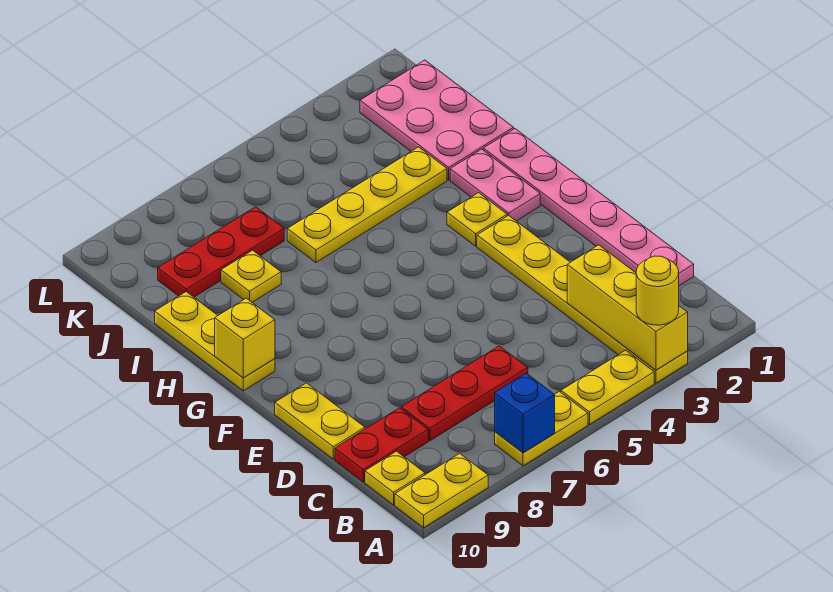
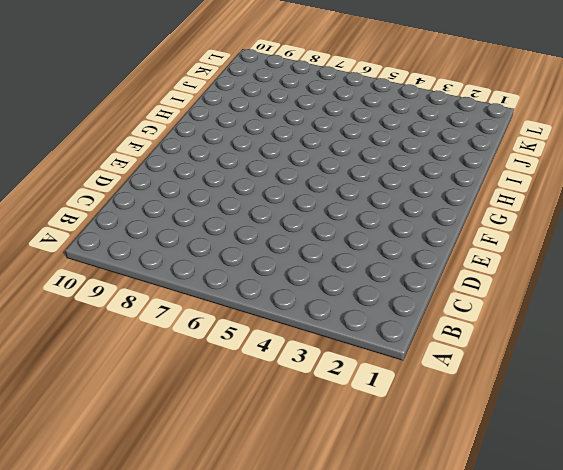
none -> yellow 1x6 plate [477,215,688,383]
none -> yellow 1x2 plate [561,350,654,424]
none -> yellow 1x2 plate [495,391,588,466]

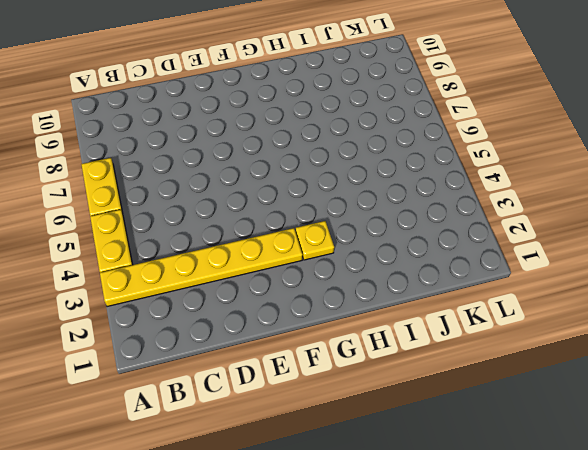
none -> yellow 1x2 plate [395,453,488,528]
none -> yellow 1x1 plate [365,451,425,505]
none -> pink 1x6 plate [483,129,694,286]

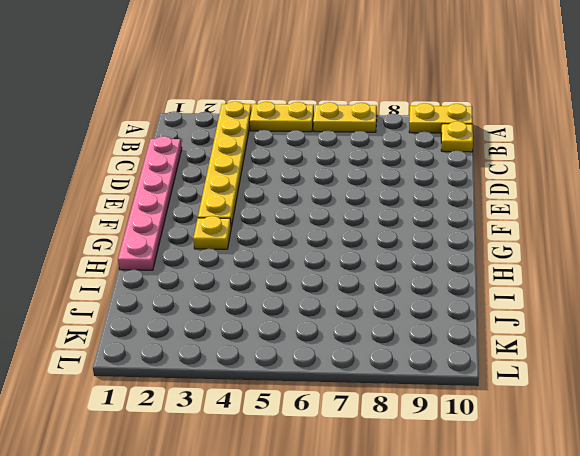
none -> red 1x3 plate [401,346,528,441]
none -> red 1x2 plate [335,408,428,482]
none -> yellow 1x2 plate [275,383,365,459]

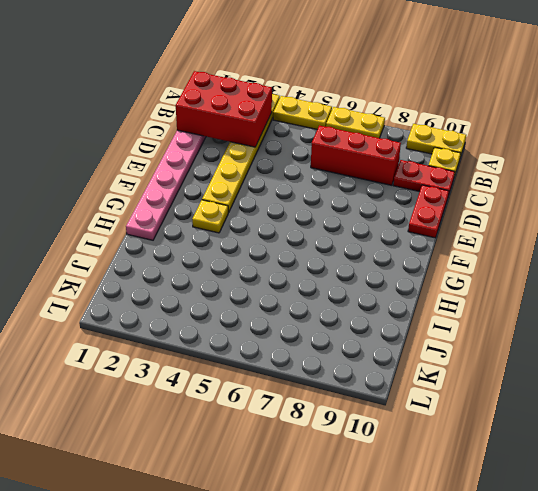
red 2x3 brick [176,71,272,147] -> yellow 1x3 brick [567,245,688,370]
red 1x3 brick [311,125,401,185] -> red 1x3 plate [401,346,528,441]
red 1x2 plate [408,185,449,238] -> yellow 1x2 plate [275,383,365,459]
none -> pink 1x2 plate [450,149,540,221]
none -> yellow 1x3 plate [155,292,275,391]
none -> pink 2x3 plate [360,60,514,180]

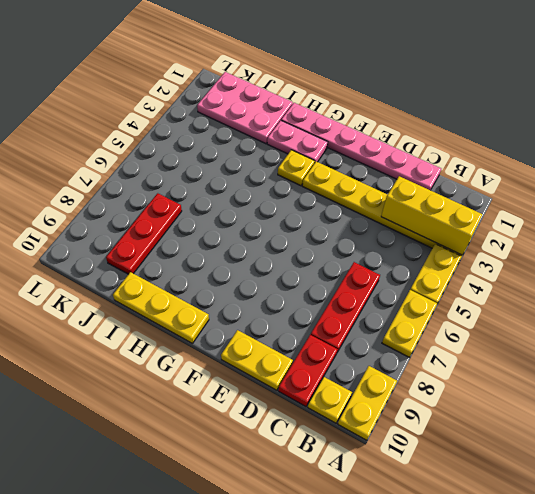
none -> yellow 1x4 plate [287,147,447,263]
none -> yellow 1x1 plate [221,250,281,302]
none -> blue 1x1 brick [495,373,555,453]

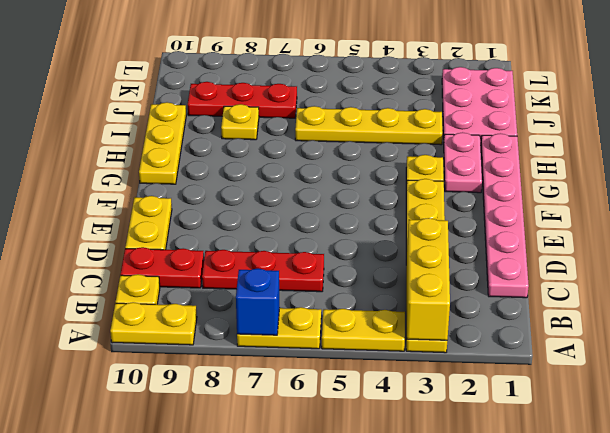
none -> yellow 1x1 brick [215,298,275,378]
none -> yellow 1x1 round brick [636,256,679,325]

